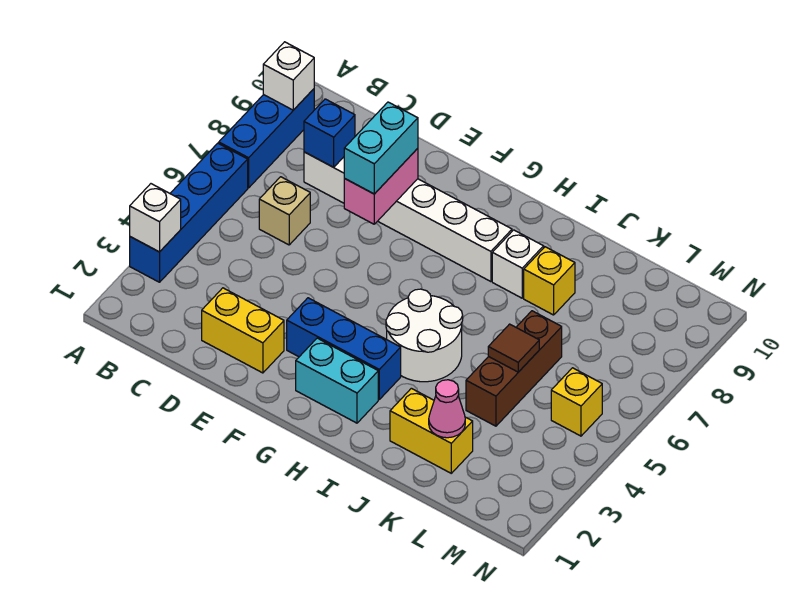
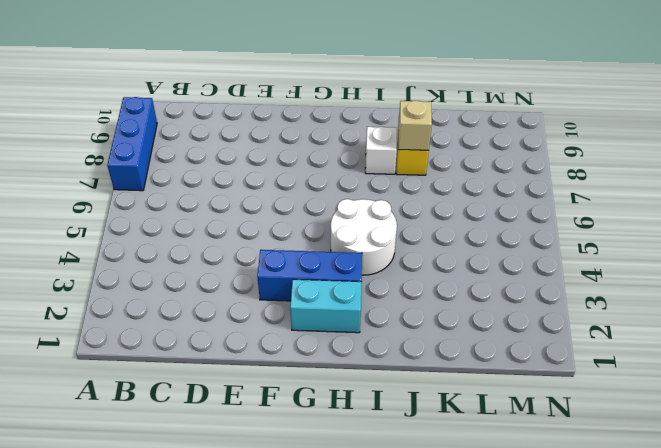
tan 1x1 brick [398,101,432,150] -> tan 1x1 brick moved to [259,177,310,245]
none -> blue 1x4 brick [130,143,248,282]
none -> white 1x6 brick [304,152,512,282]
none -> yellow 1x2 brick [202,288,284,373]

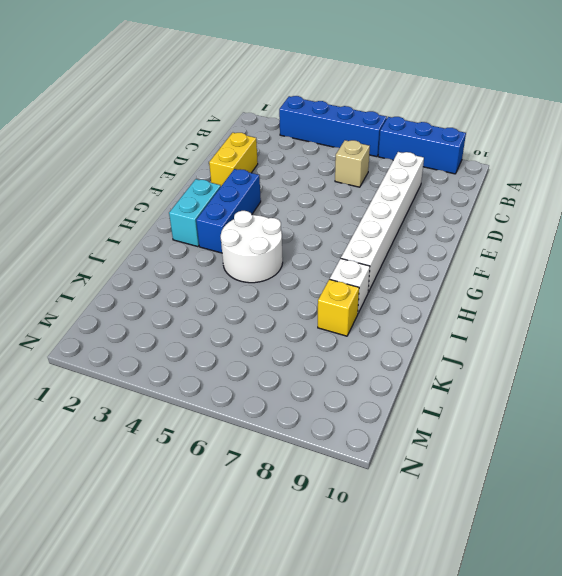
none -> yellow 1x2 brick [390,388,473,473]
none -> brown 1x3 brick [466,311,562,426]
none -> yellow 1x1 brick [551,368,602,436]

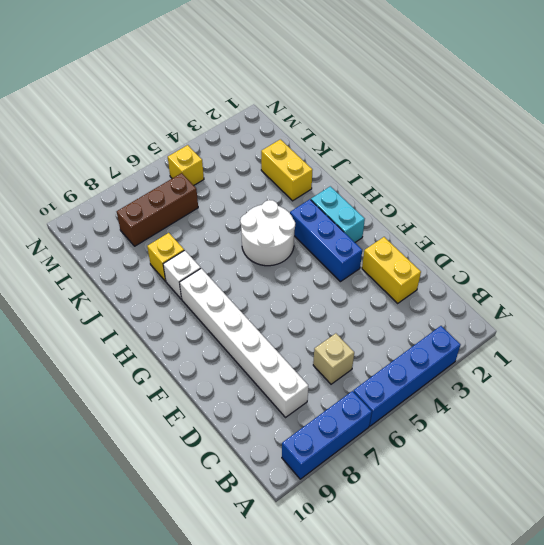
brown 1x3 brick [117,173,198,246] -> brown 1x3 brick moved to [466,311,562,426]
none -> white 1x1 brick [130,184,181,252]
none -> white 1x1 brick [263,42,314,110]
none -> blue 1x1 brick [304,99,355,167]

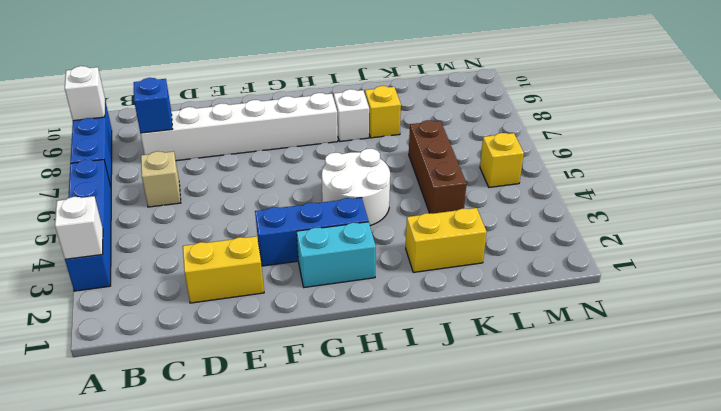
none -> pink 1x2 brick [344,148,418,224]
none -> pink 1x1 cone [429,380,465,438]
none -> brown 1x1 tile [488,324,539,372]

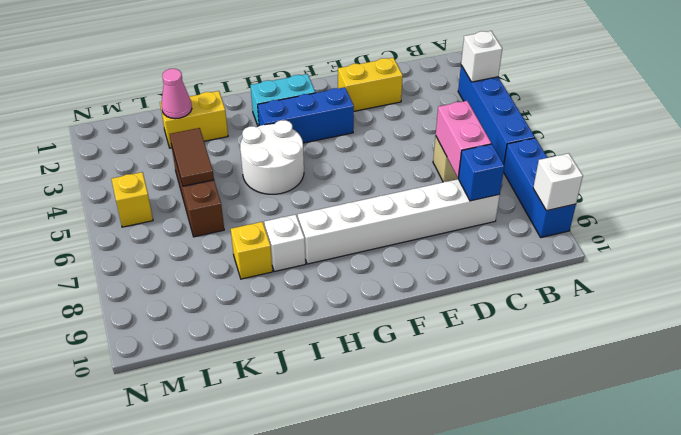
pink 1x2 brick [436,101,491,178] -> pink 1x2 brick moved to [344,148,418,224]
brown 1x2 tile [170,128,214,186] -> brown 1x1 tile [488,324,539,372]
none -> cyan 1x2 brick [344,102,418,194]

